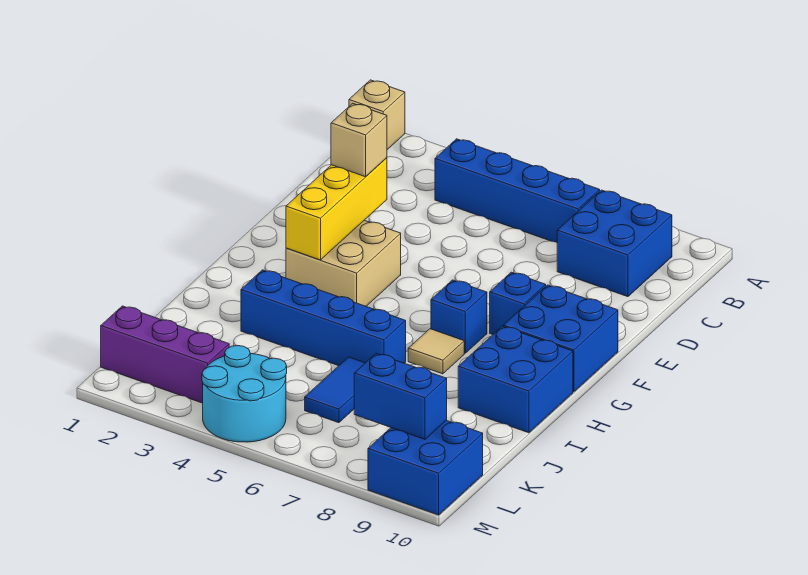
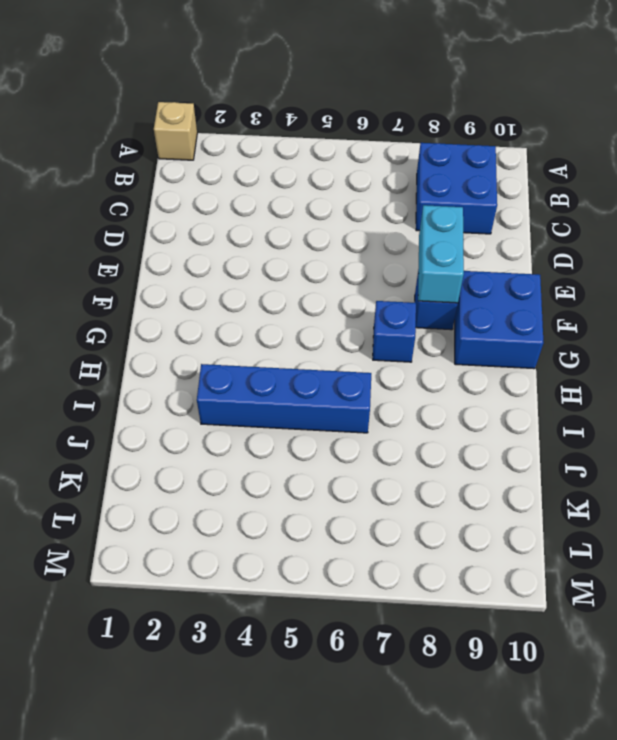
cyan 1x2 brick [418,205,464,303] -> none
none -> blue 1x4 brick [435,139,600,243]
none -> tan 2x2 brick [286,220,401,306]
none -> tan 1x1 tile [408,329,464,374]

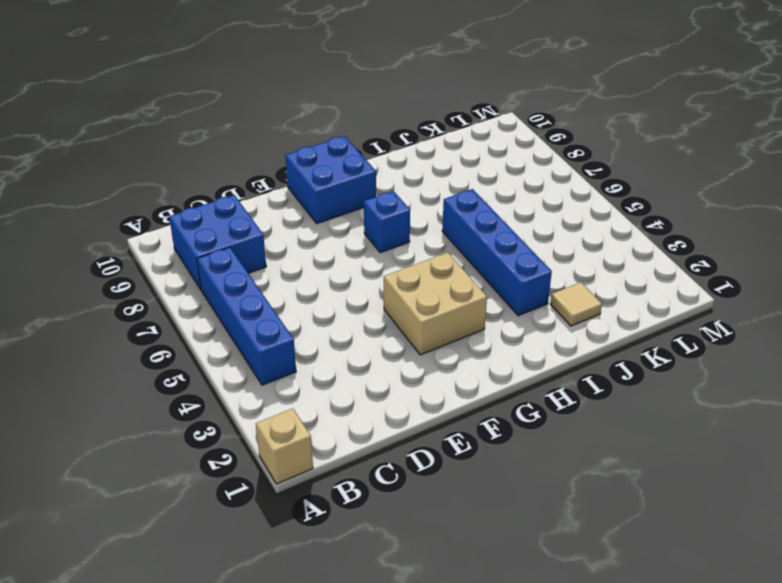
tan 1x1 tile [550,282,602,326] -> tan 1x1 tile moved to [408,329,464,374]
none -> blue 1x1 brick [490,272,546,334]
none -> blue 2x2 brick [458,326,573,433]
none -> blue 1x2 tile [305,357,365,423]

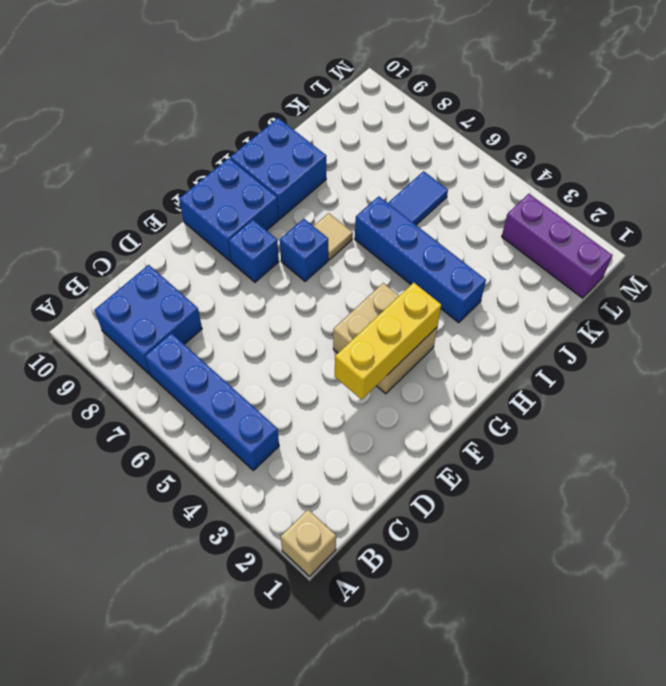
none -> cyan 2x2 round brick [202,346,287,442]
none -> blue 2x2 brick [368,420,483,515]
none -> blue 1x2 brick [354,354,447,439]

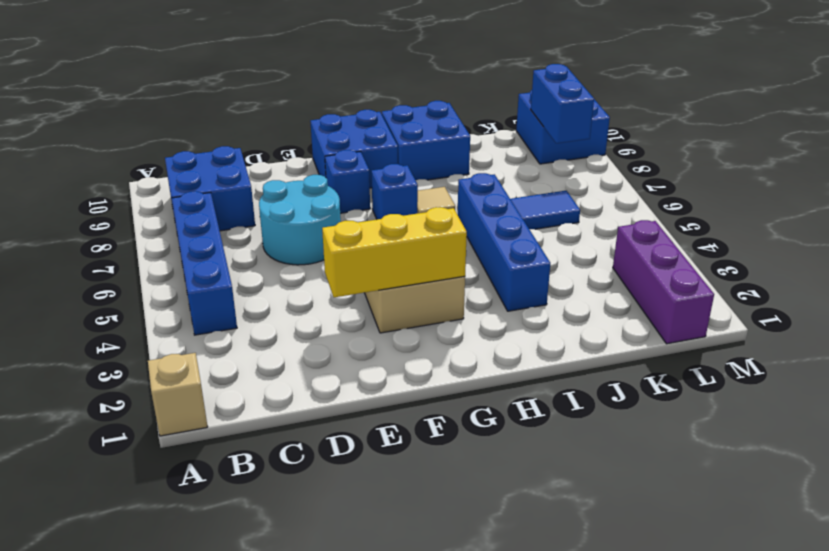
cyan 2x2 round brick [259,175,341,265] -> cyan 2x2 round brick moved to [202,346,287,442]
none -> tan 1x1 brick [331,103,387,177]

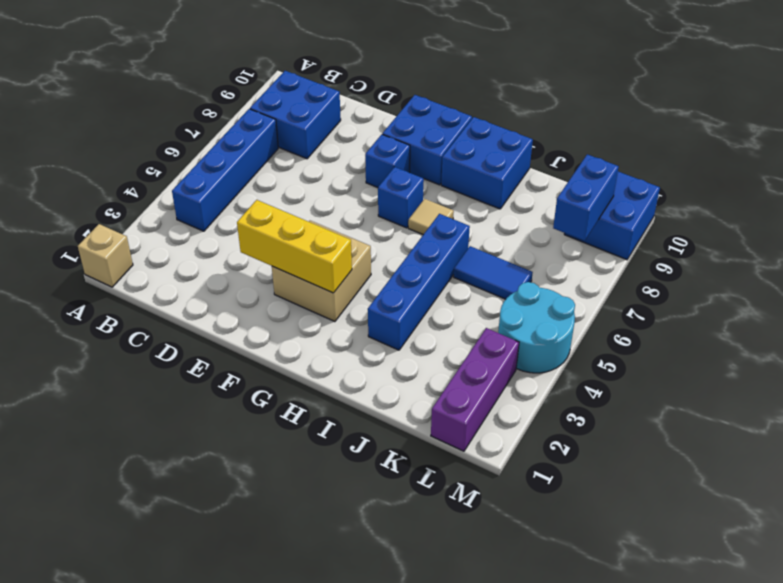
none -> tan 1x1 brick [331,103,387,177]

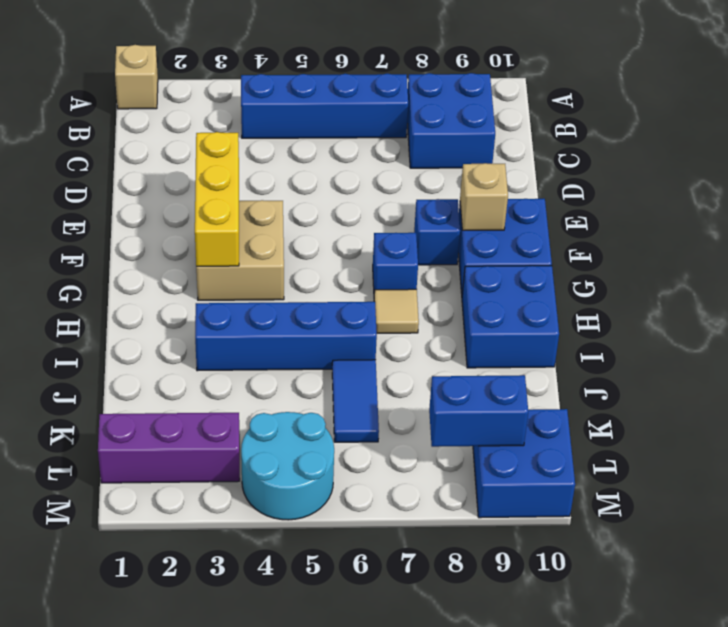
tan 1x1 brick [460,163,508,230] -> tan 1x1 brick moved to [331,103,387,177]

